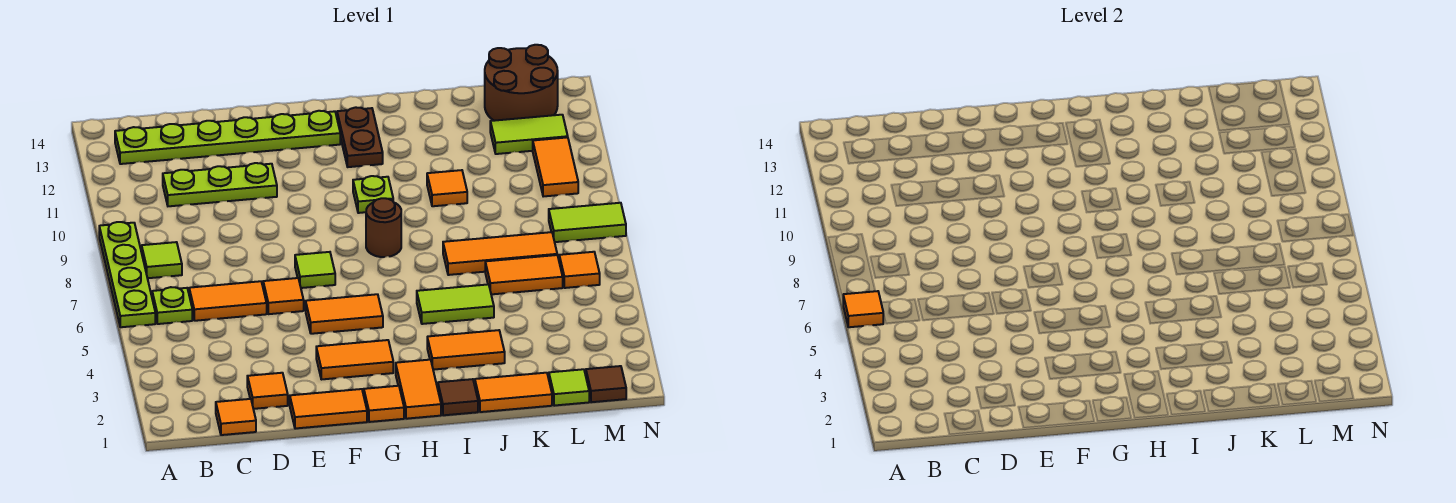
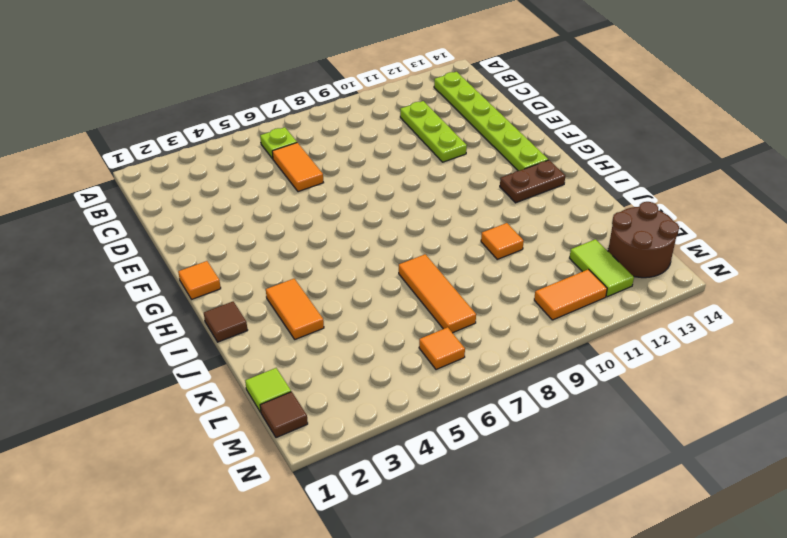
none -> lime 1x4 plate [99,222,155,327]
none -> lime 1x1 tile [142,242,182,278]
none -> orange 1x1 tile [216,399,256,435]
none -> orange 1x1 tile [247,373,288,409]

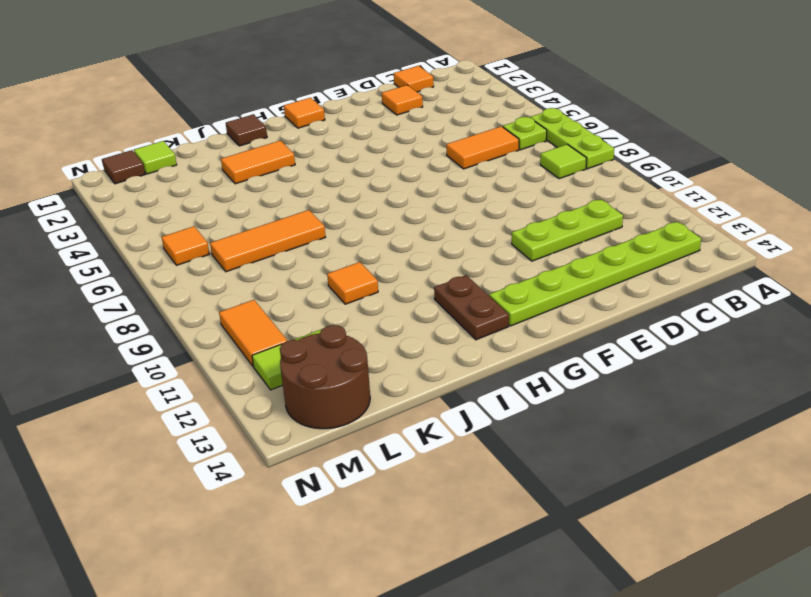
lime 1x3 plate [530,108,614,169] -> lime 1x4 plate [99,222,155,327]
none -> orange 1x2 tile [290,389,367,429]
none -> orange 1x1 tile [263,278,304,314]
none -> orange 1x2 tile [316,340,393,380]
none -> orange 1x2 tile [306,294,383,334]

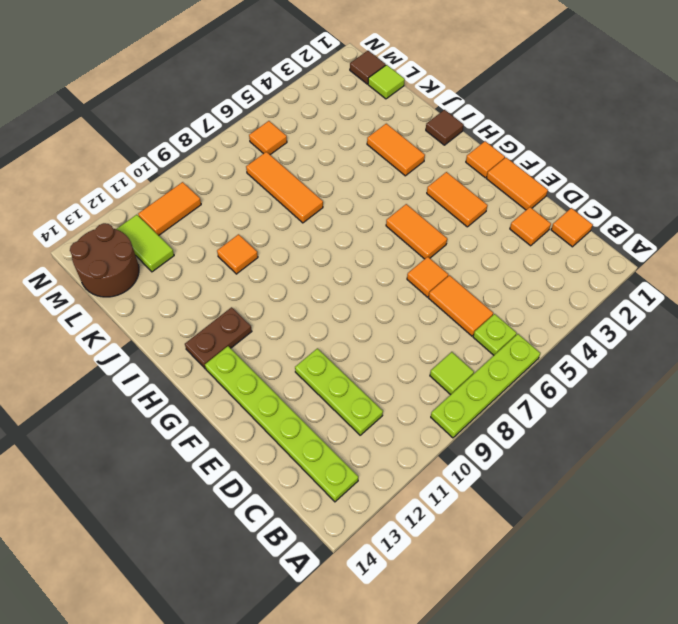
none -> lime 1x1 tile [295,252,335,288]
none -> orange 1x2 tile [396,360,441,419]
none -> brown 1x1 round brick [366,198,401,257]
none -> lime 1x1 plate [353,176,393,213]

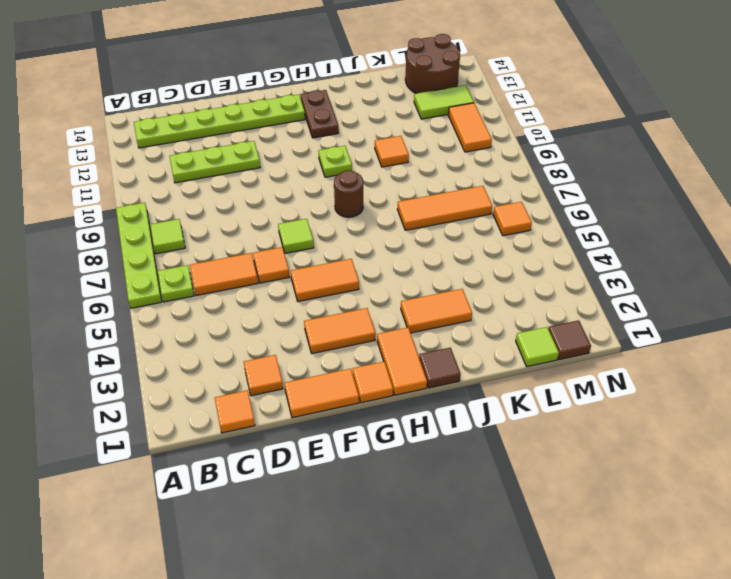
none -> lime 1x2 tile [417,284,494,324]
none -> orange 1x2 tile [475,373,552,412]
none -> orange 1x2 tile [485,255,563,294]
none -> lime 1x2 tile [549,203,626,242]

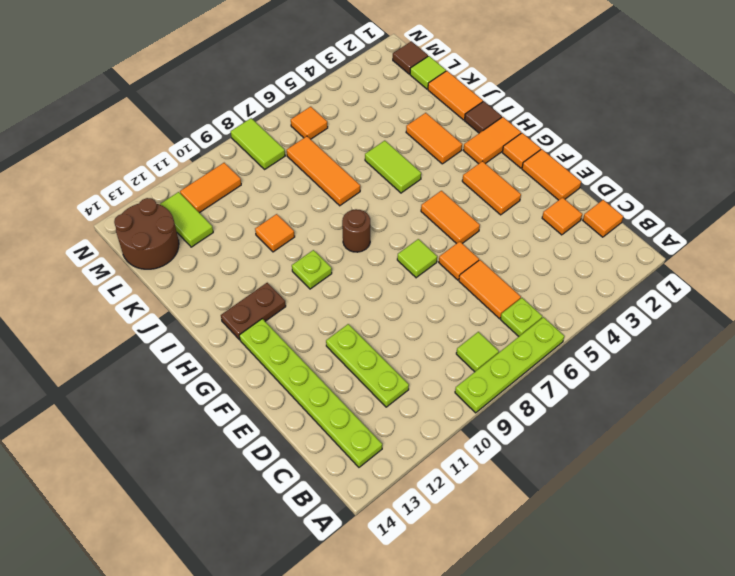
none -> orange 1x2 tile [485,255,563,294]
none -> orange 1x1 tile [843,291,883,327]

